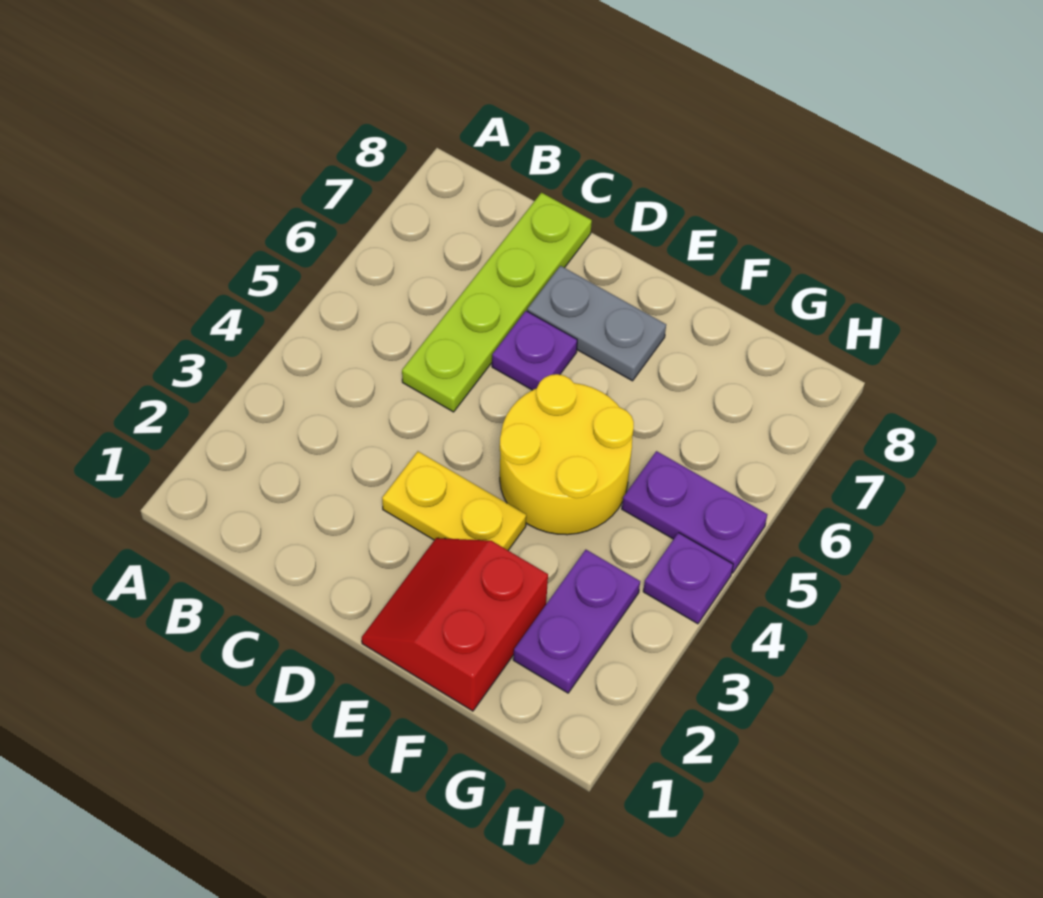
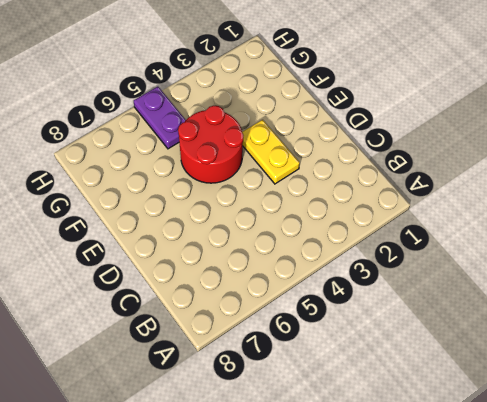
red 2x2 round brick [178,106,243,183] -> yellow 2x2 round brick [500,374,634,535]
none -> lime 1x4 plate [402,193,592,412]
none -> purple 1x1 plate [492,311,577,390]

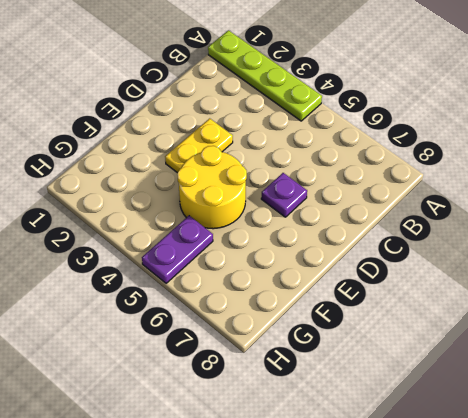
lime 1x4 plate [208,30,322,121] -> lime 1x4 plate moved to [402,193,592,412]
none -> grey 1x2 plate [527,266,666,381]
none -> red 2x2 slope [362,538,548,711]

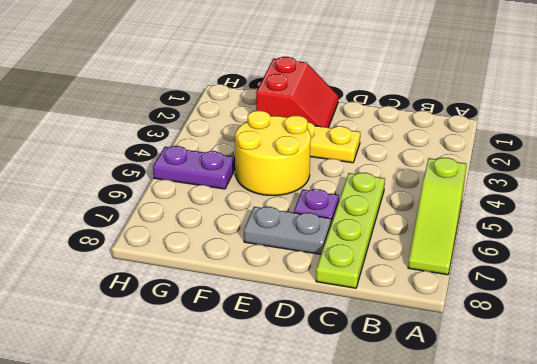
lime 1x3 slope [408,158,467,275] -> none
none -> purple 1x2 plate [513,550,640,693]
none -> purple 1x1 plate [643,533,733,624]

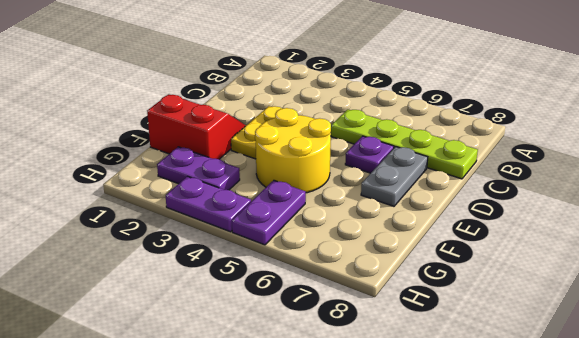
purple 1x2 plate [166,177,251,232] -> purple 1x1 plate [643,533,733,624]

